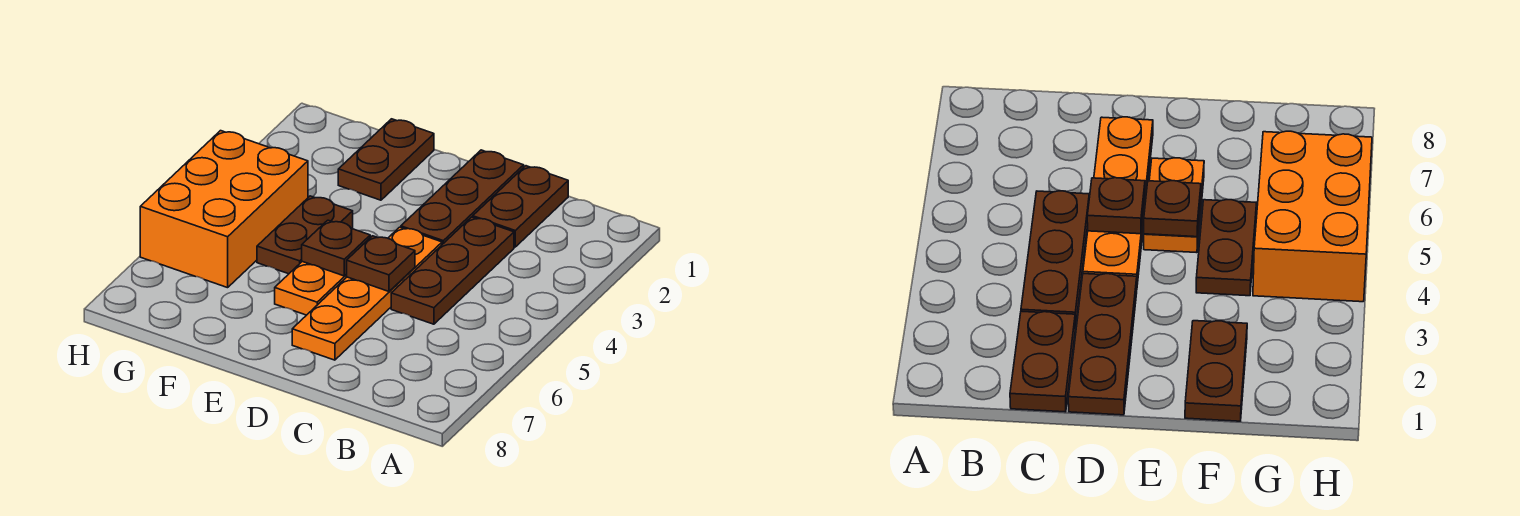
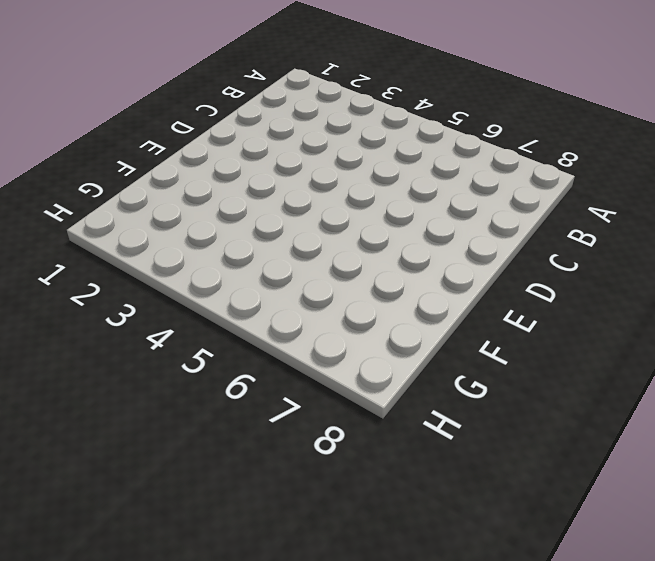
none -> brown 1x2 plate [473,166,568,247]
none -> brown 1x3 plate [391,217,514,324]

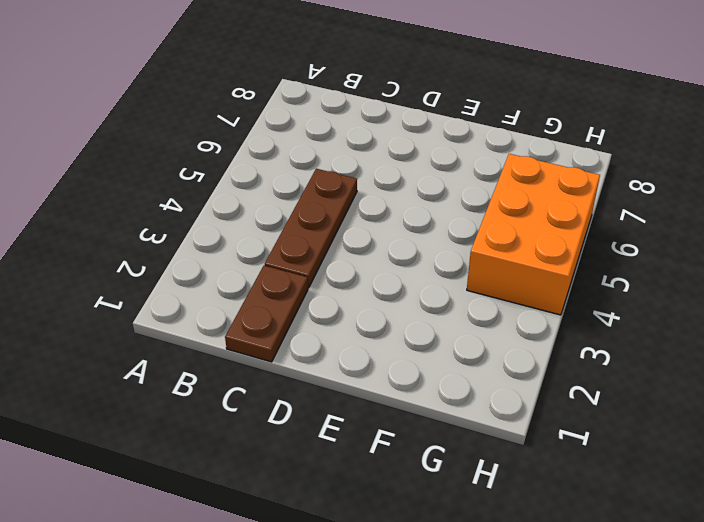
none -> brown 1x3 plate [401,150,524,244]
none -> orange 1x4 plate [292,227,442,360]

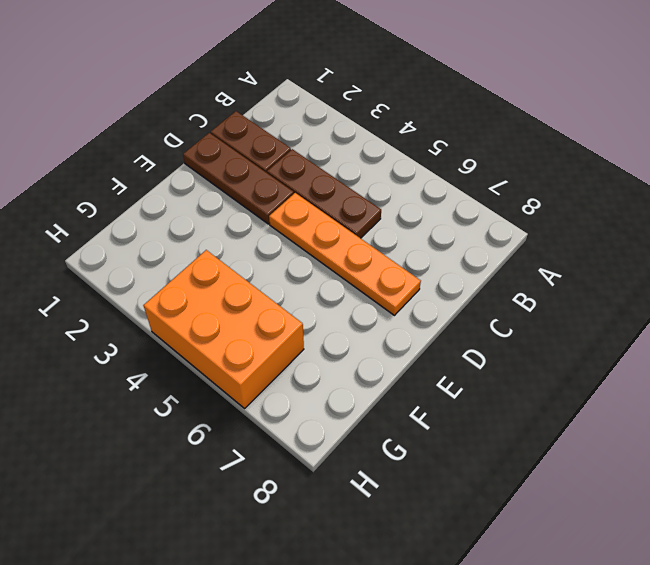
none -> orange 1x2 plate [275,261,347,315]
none -> brown 1x2 plate [338,119,434,200]

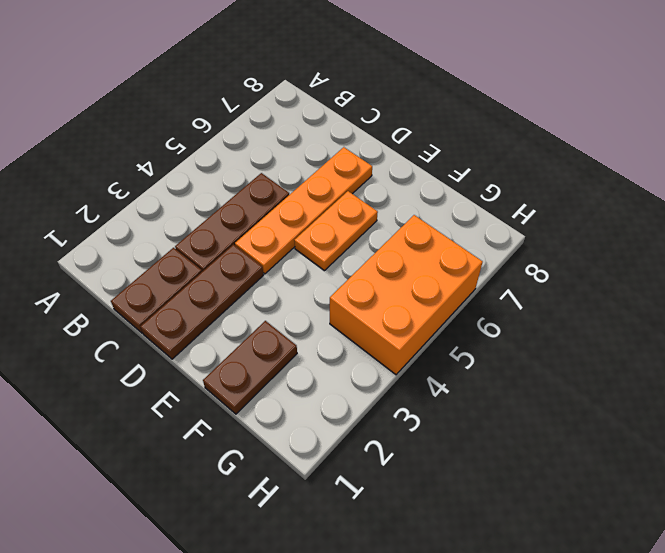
none -> brown 1x2 plate [257,196,353,274]
none -> brown 1x1 plate [347,236,415,291]

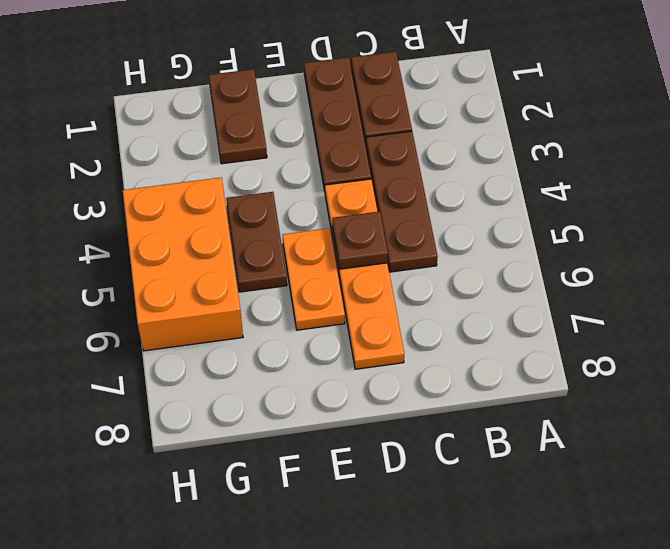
none -> brown 1x1 plate [302,220,370,276]

